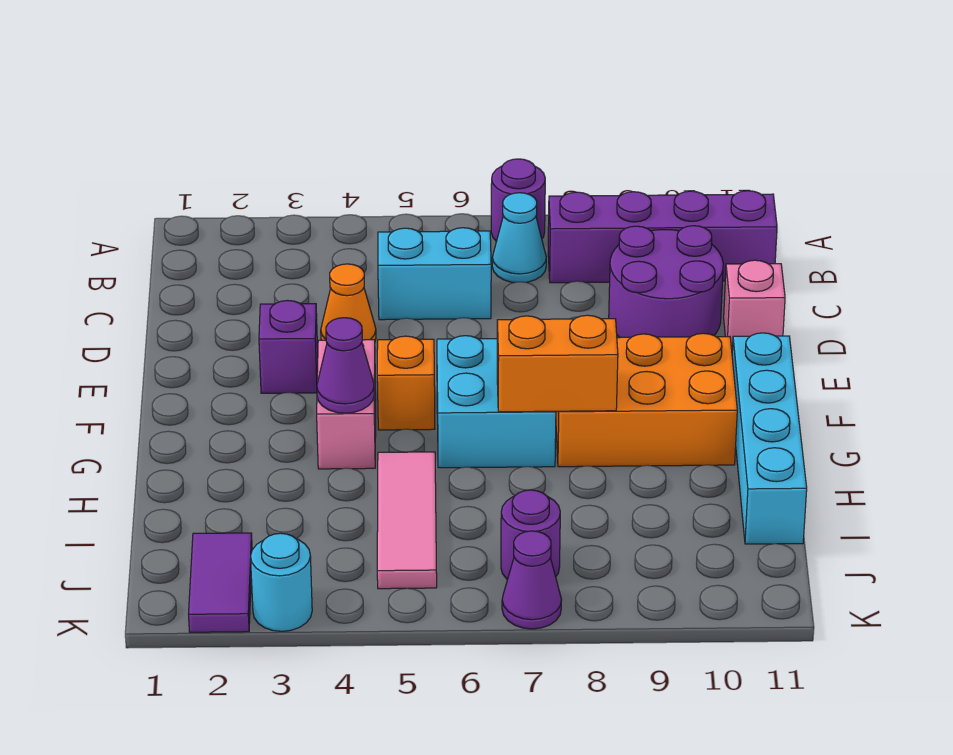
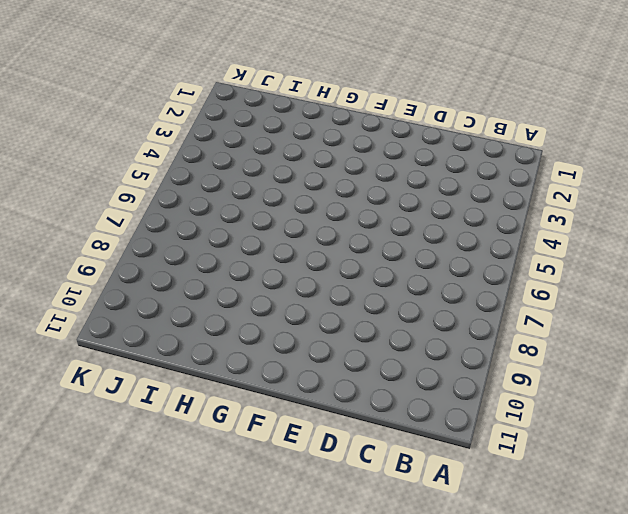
none -> purple 1x1 round brick [491,159,545,241]
none -> cyan 1x1 cone [492,193,546,283]
none -> purple 1x4 brick [548,191,777,283]

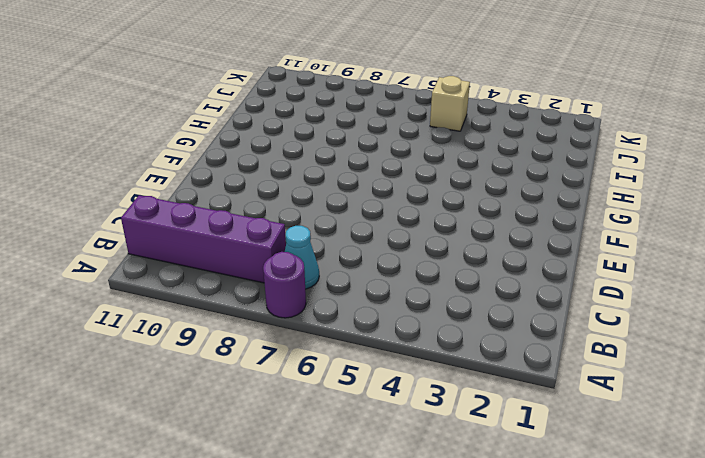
tan 1x1 brick [430,76,470,131] -> pink 1x3 tile [377,452,437,589]
none -> cyan 1x2 brick [378,228,491,320]
none -> purple 2x2 round brick [609,226,723,338]
none -> orange 1x1 cone [321,264,376,340]

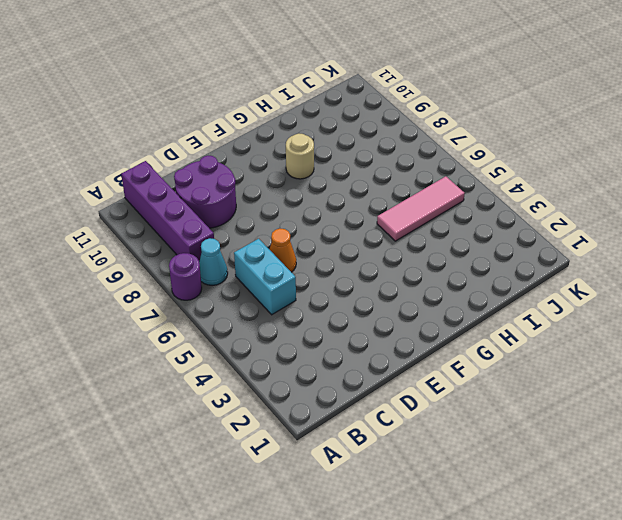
orange 1x1 cone [269,229,296,272] -> orange 1x1 cone moved to [321,264,376,340]
tan 1x1 round brick [286,134,314,179] -> orange 2x3 brick [556,333,737,467]
none -> pink 1x1 brick [724,260,785,350]
none -> purple 1x1 brick [259,300,318,393]
none -> pink 1x2 brick [317,340,376,469]

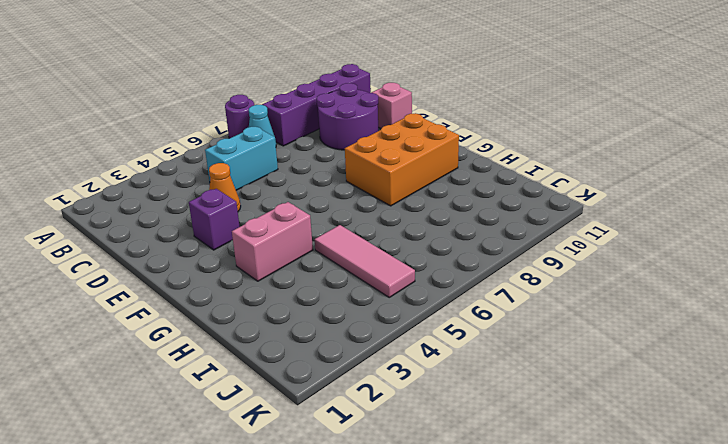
pink 1x2 brick [232,202,313,281] -> pink 1x2 brick turned to [317,340,376,469]
none -> orange 1x1 brick [377,336,435,430]
none -> cyan 2x2 brick [437,336,556,468]
none -> cyan 1x4 brick [732,333,807,544]

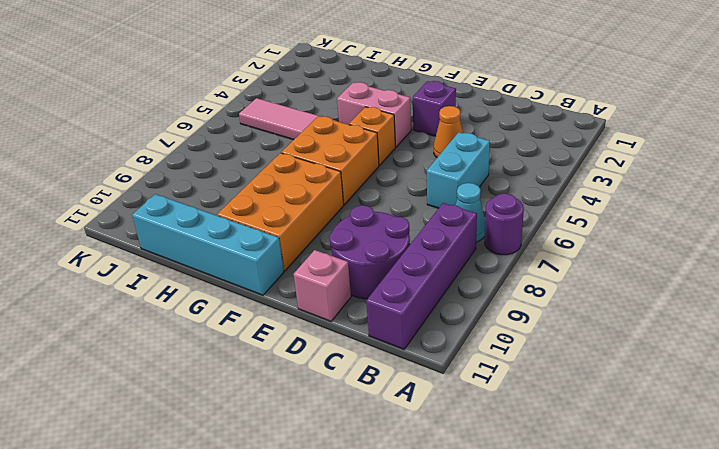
orange 2x2 brick [281,116,379,205] -> cyan 2x2 brick [437,336,556,468]
none -> purple 1x2 tile [189,533,252,632]
none -> purple 1x1 round brick [501,490,560,579]
none -> cyan 1x1 round brick [251,533,312,631]

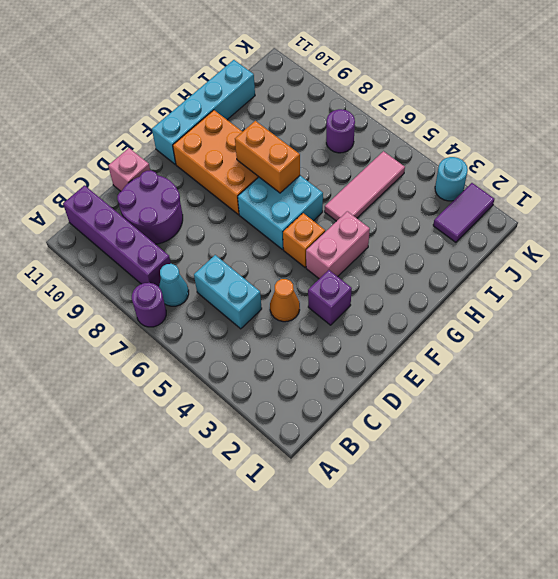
none -> purple 1x1 cone [502,531,562,629]
none -> purple 1x1 cone [317,318,374,413]

